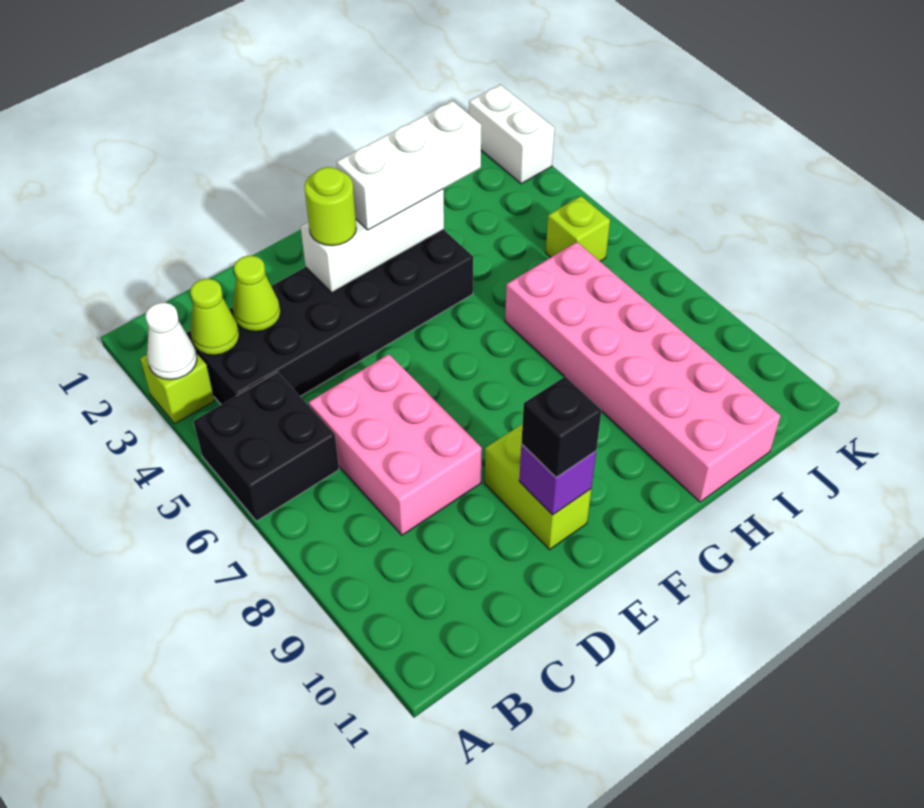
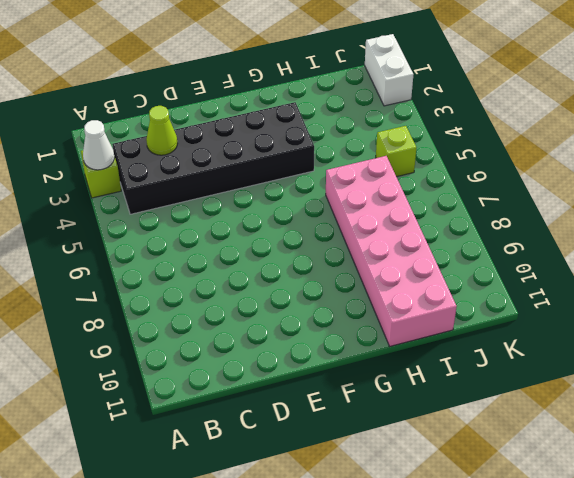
none -> black 2x2 brick [194,372,339,521]
none -> pink 2x3 brick [309,354,482,535]
none -> lime 1x2 brick [485,424,591,550]

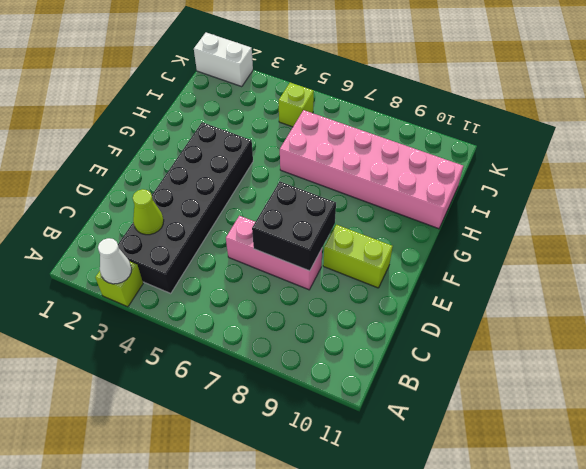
pink 1x3 brick [226,216,322,290] -> pink 2x3 brick [309,354,482,535]
black 2x2 brick [252,182,336,271] -> black 2x2 brick moved to [194,372,339,521]
none -> lime 1x1 cone [190,279,239,355]
none -> white 1x3 brick [301,189,444,293]
none -> purple 1x1 brick [519,444,596,515]

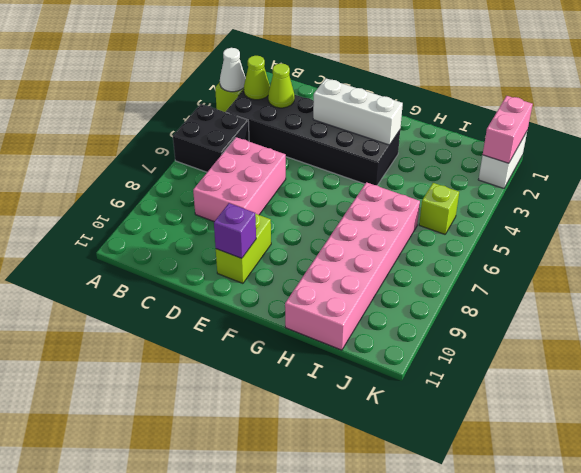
pink 1x2 brick [483,96,533,163] -> none
none -> lime 1x1 round brick [304,167,356,246]
none -> black 1x1 brick [521,377,602,478]
none -> white 1x3 brick [336,101,481,230]

